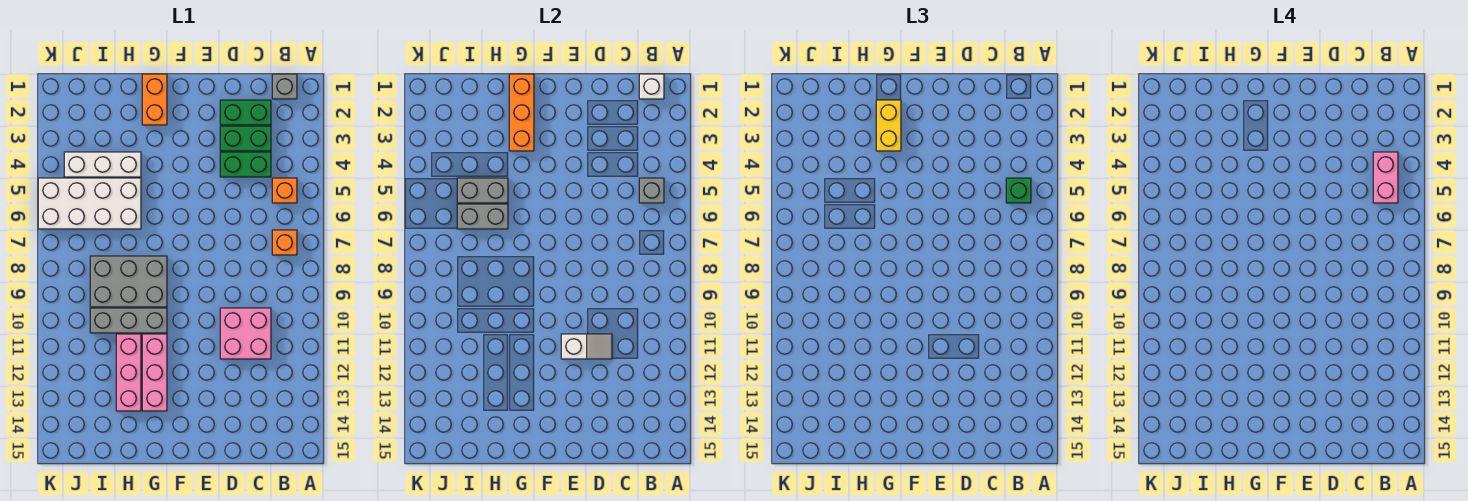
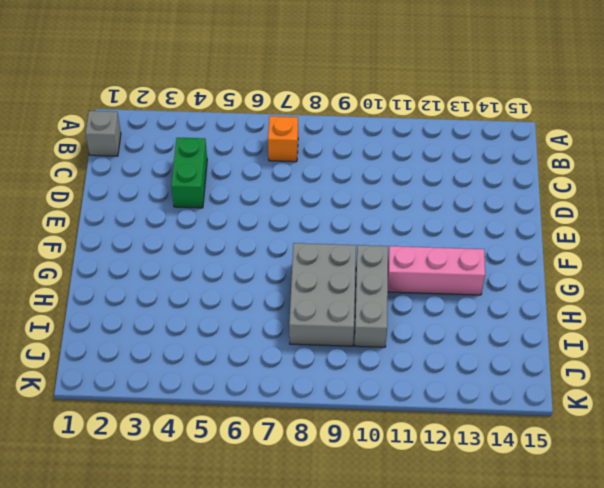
none -> orange 1x1 brick [272,178,297,203]
none -> green 1x2 brick [220,100,271,125]
none -> green 1x2 brick [220,126,271,151]

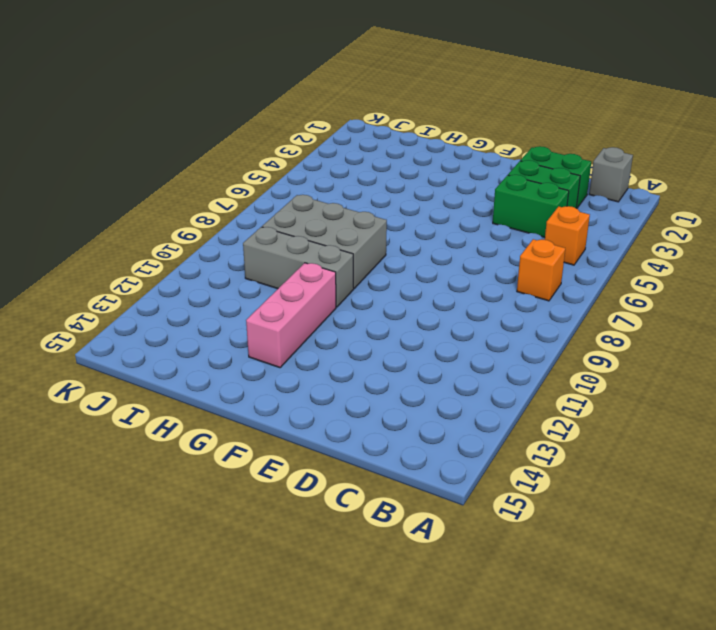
none -> pink 2x2 brick [220,308,271,359]
none -> orange 1x2 brick [142,74,167,125]
none -> white 1x3 brick [64,152,141,177]

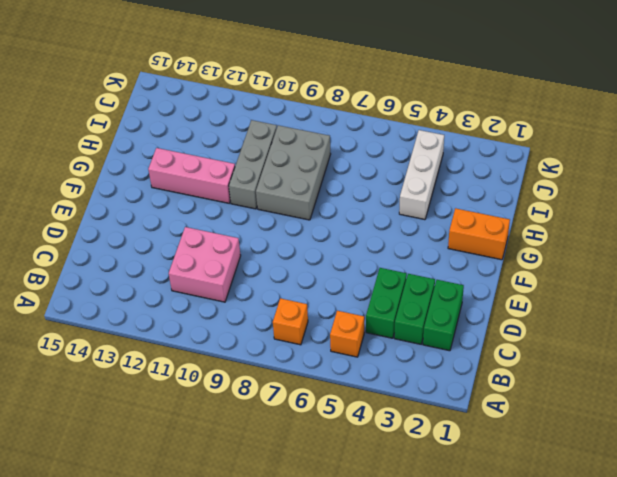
none -> grey 1x1 brick [272,74,297,99]
none -> white 2x4 brick [38,178,141,229]
none -> pink 1x3 brick [116,334,141,411]

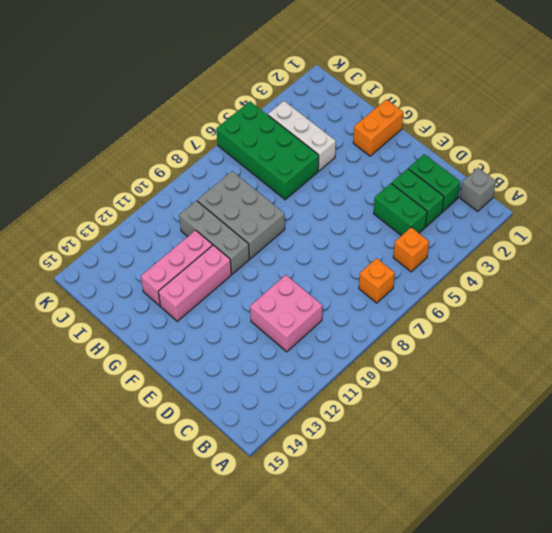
green 2x4 brick [216,101,319,200] -> white 2x4 brick [38,178,141,229]
none -> white 1x1 brick [639,74,664,99]
none -> grey 1x1 brick [639,178,664,203]
none -> white 1x2 slope [561,334,612,359]

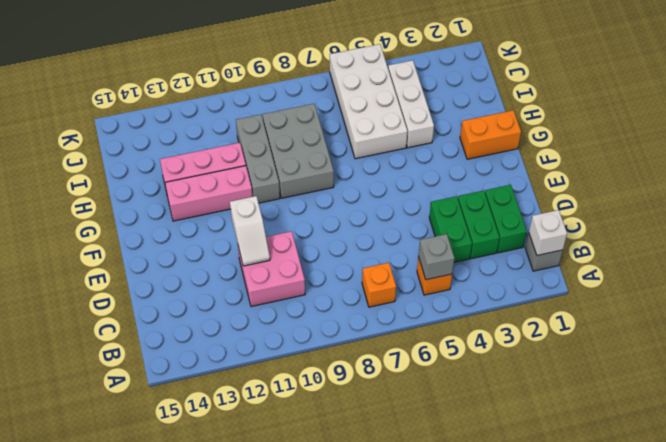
none -> orange 1x3 brick [509,74,534,151]
none -> grey 1x2 brick [457,178,508,203]
none -> grey 1x2 brick [457,204,508,229]

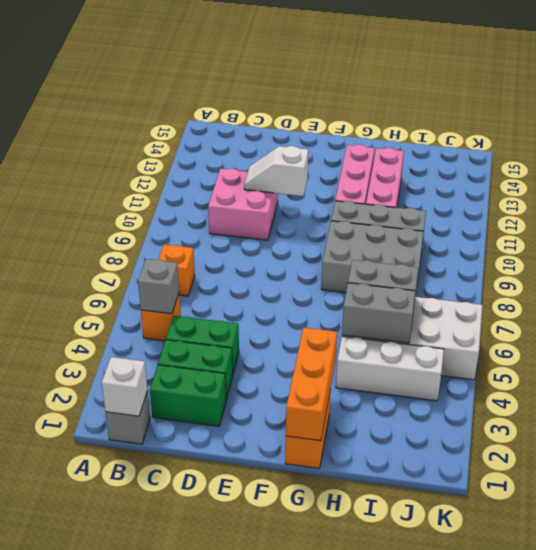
none -> green 1x1 brick [1006,178,1031,203]
none -> yellow 1x2 brick [876,100,901,151]
none -> pink 1x2 brick [1373,152,1398,203]

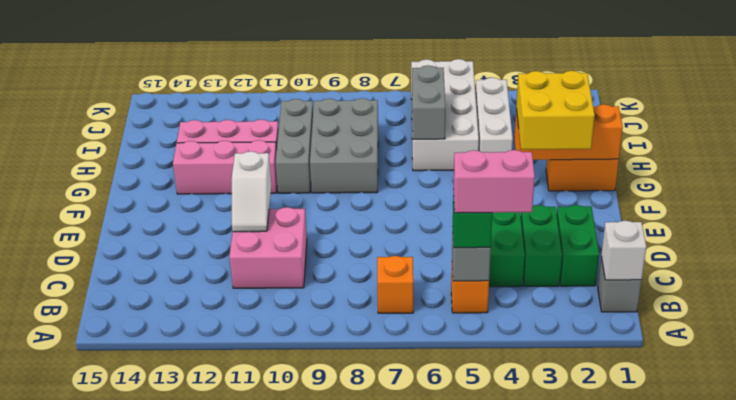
yellow 2x2 brick [516,71,595,149] -> yellow 1x2 brick [876,100,901,151]
none -> grey 1x2 brick [457,178,508,203]

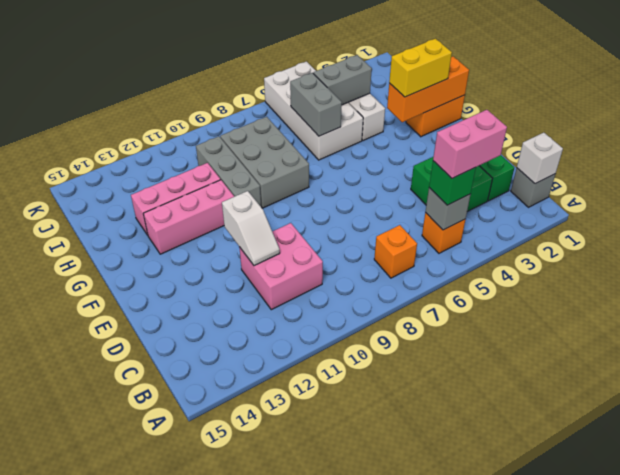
grey 1x2 brick [313,55,372,105] -> grey 1x2 brick turned to [457,178,508,203]

